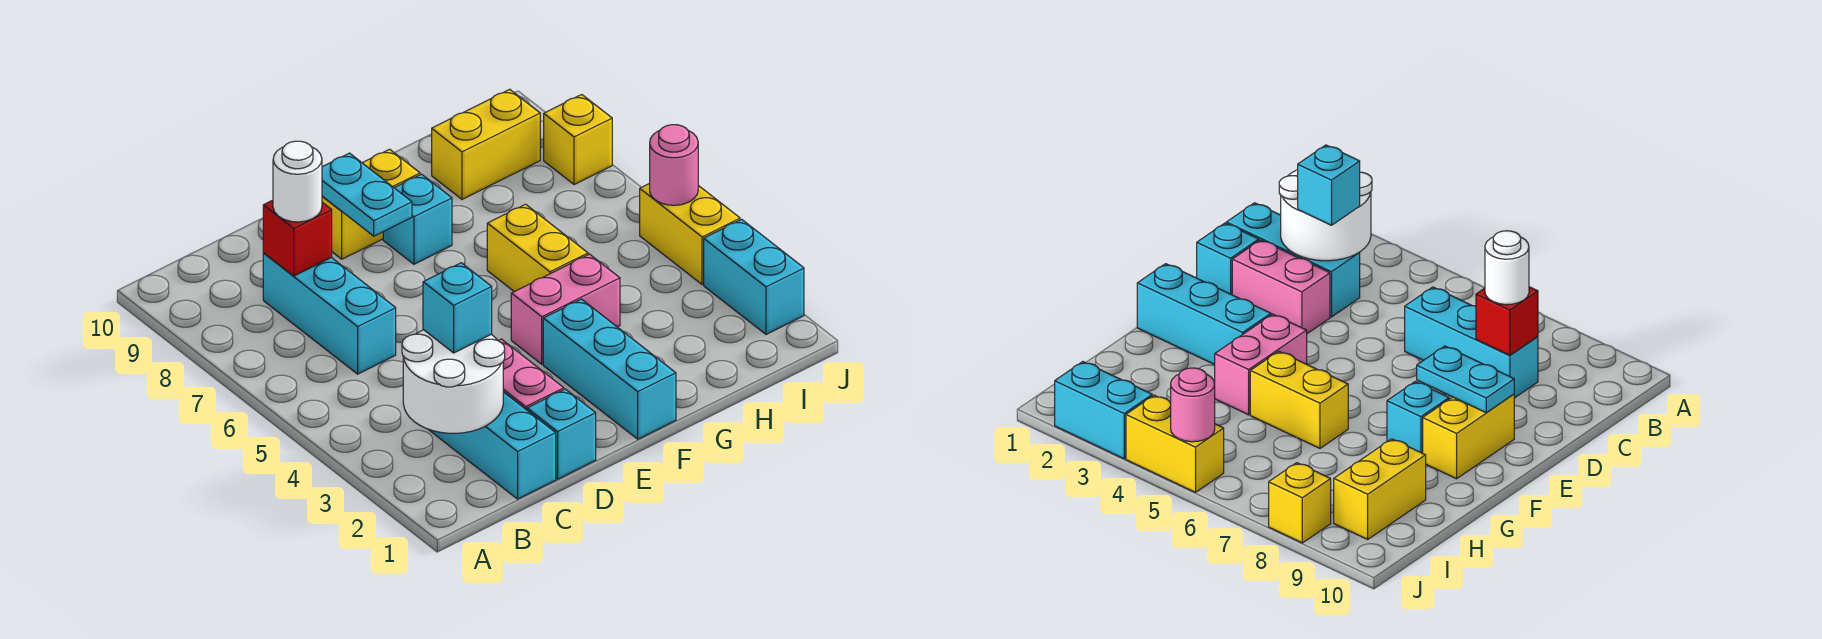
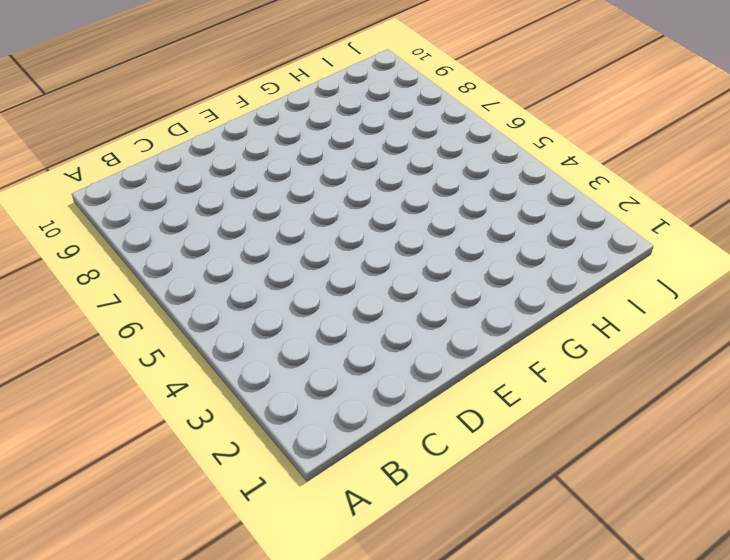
none -> cyan 1x3 brick [428,392,556,499]
none -> cyan 1x3 brick [263,253,396,374]
none -> cyan 1x1 brick [527,389,596,479]

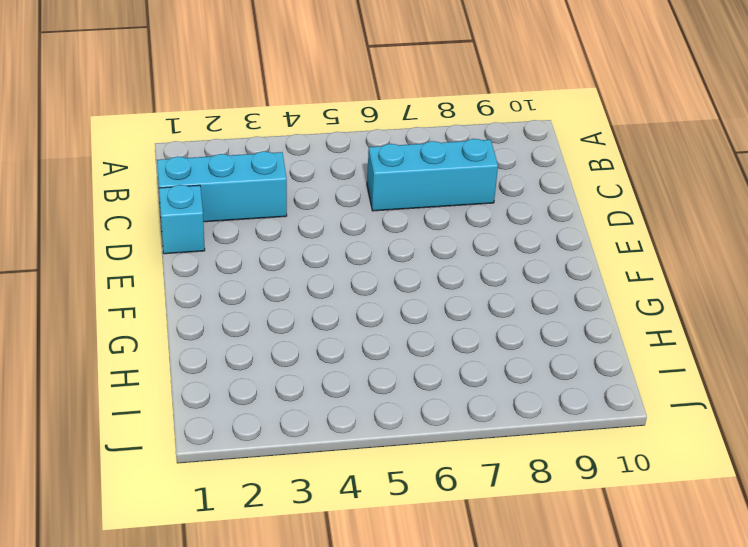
none -> pink 1x2 brick [498,339,564,410]
none -> yellow 1x2 brick [322,149,420,259]
none -> cyan 1x3 brick [543,299,676,439]

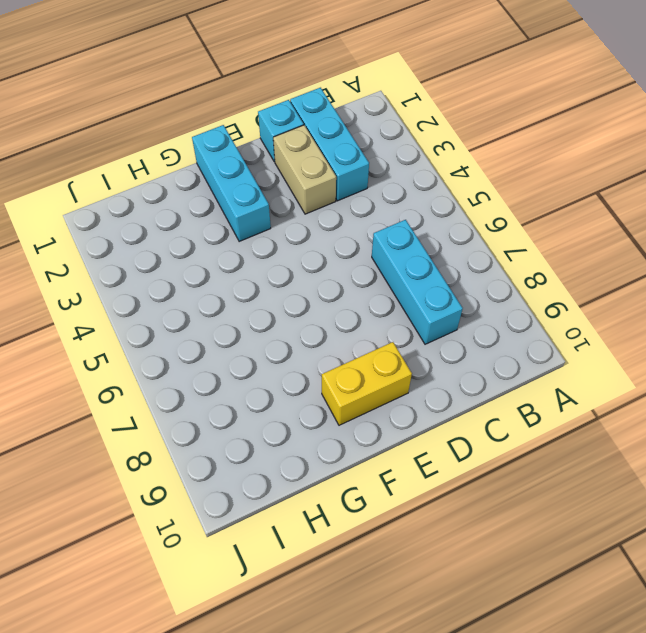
tan 1x2 brick [273,125,336,214] -> pink 1x2 brick [498,339,564,410]
none -> pink 1x2 brick [511,254,620,364]
none -> cyan 1x1 brick [383,174,452,264]
none -> yellow 1x2 brick [487,204,588,292]

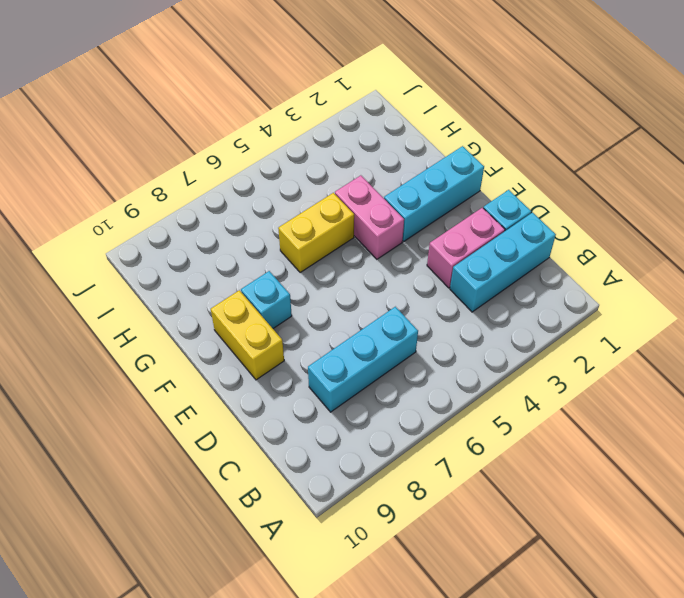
none -> yellow 1x2 brick [432,89,540,199]
none -> cyan 1x2 brick [704,219,804,334]
none -> yellow 1x2 brick [640,183,740,284]

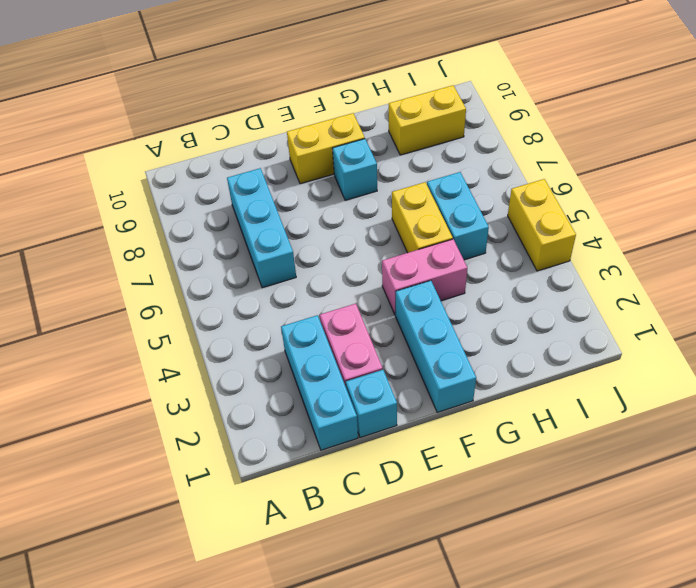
cyan 1x2 brick [427,172,489,260] -> cyan 1x2 brick moved to [704,219,804,334]
none -> yellow 1x1 brick [544,95,612,185]
none -> white 2x2 round brick [402,330,505,433]
none -> red 1x1 brick [263,200,332,276]

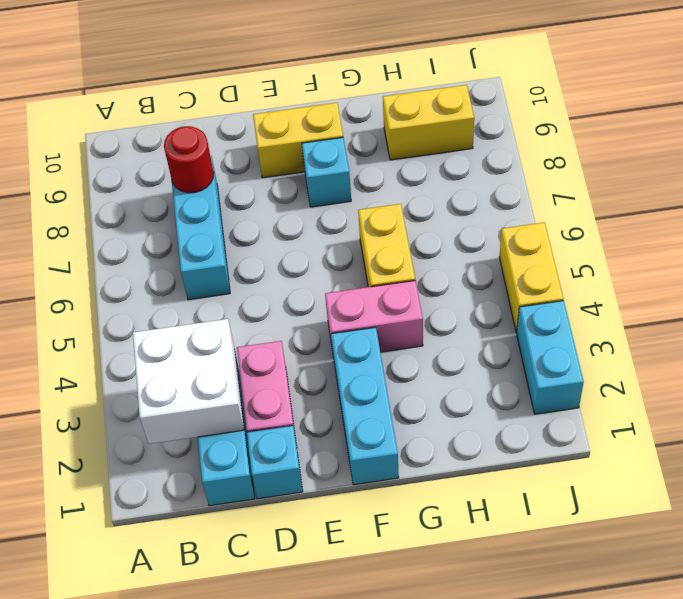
white 2x2 brick [133,319,244,444] -> white 2x2 round brick [402,330,505,433]
red 1x1 round brick [164,126,214,193] -> red 1x1 brick [263,200,332,276]
none -> yellow 1x1 brick [544,95,612,185]
none -> cyan 1x2 plate [322,153,412,236]
none -> pink 1x1 round brick [650,125,698,205]

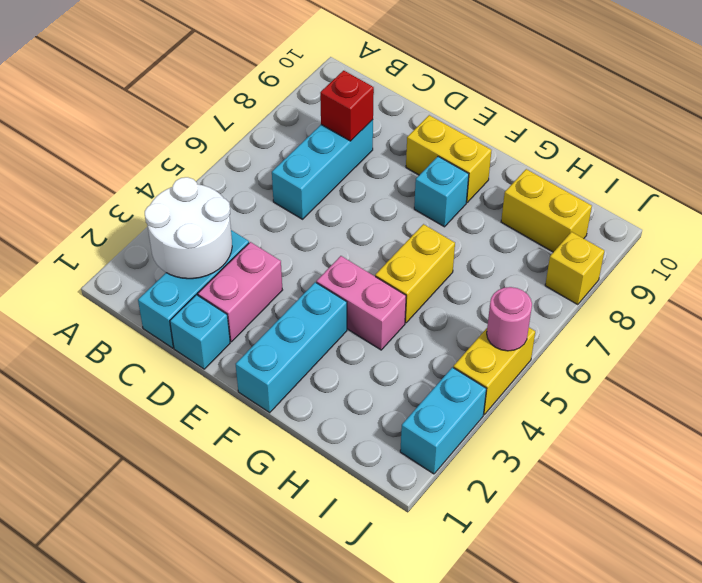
none -> cyan 1x2 plate [322,153,412,236]
none -> cyan 1x1 brick [423,263,492,353]
none -> white 1x1 round brick [273,141,322,222]

